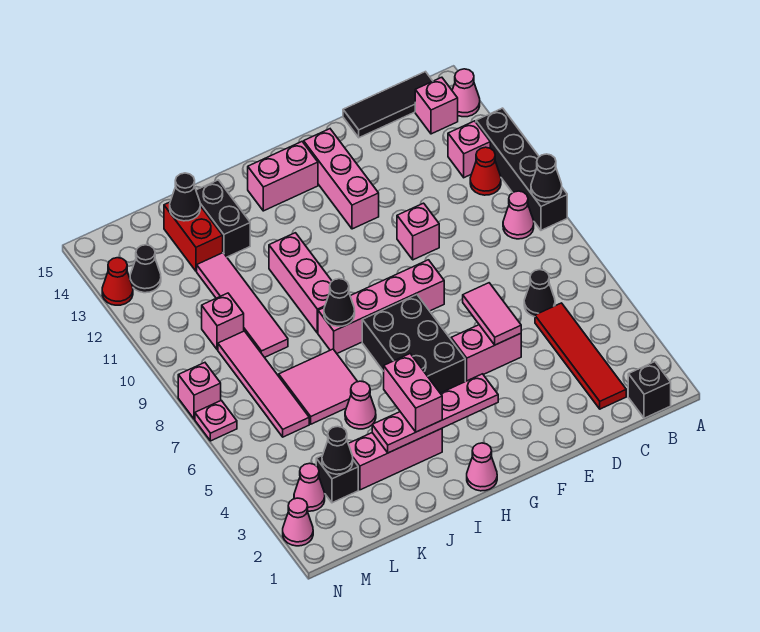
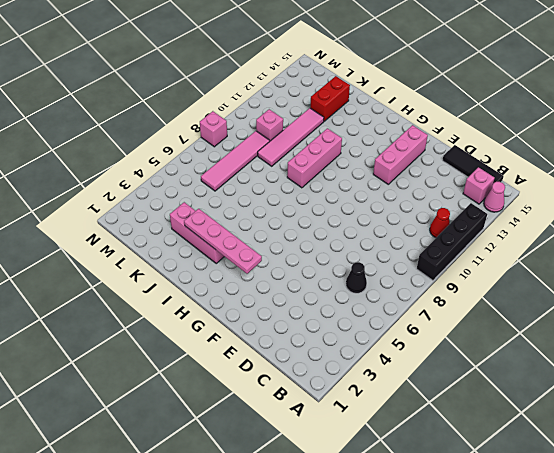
none -> black 1x1 brick [628,362,671,418]
none -> pink 1x1 cone [503,191,534,239]
none -> pink 1x1 brick [448,121,490,178]
none -> red 1x4 tile [535,303,626,409]

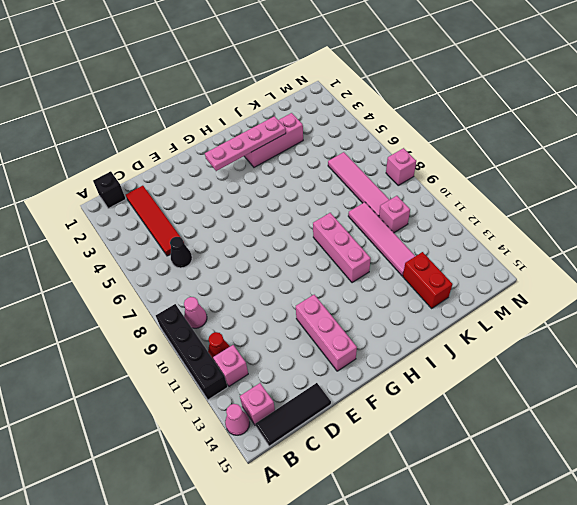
none -> pink 1x2 brick [451,325,521,381]
none -> pink 1x1 brick [397,203,439,260]
none -> pink 1x4 brick [318,260,444,353]
none -> black 2x3 brick [362,295,465,393]

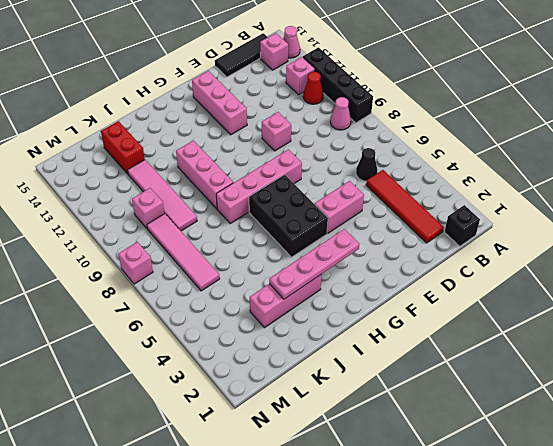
none -> pink 1x2 brick [248,142,318,211]
none -> pink 1x1 cone [467,443,497,491]
none -> pink 1x1 cone [345,381,376,429]
none -> pink 2x2 tile [279,349,358,424]

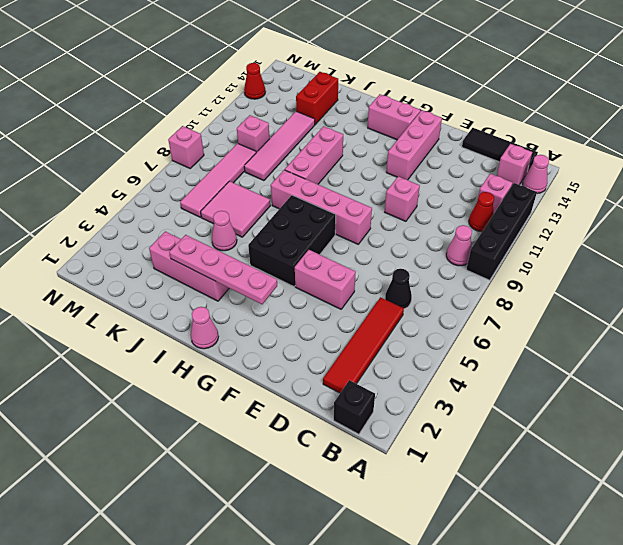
none -> black 1x2 brick [196,180,250,257]
none -> black 1x1 brick [316,456,358,503]
none -> pink 1x1 cone [294,463,325,511]
none -> black 1x1 cone [130,245,161,293]

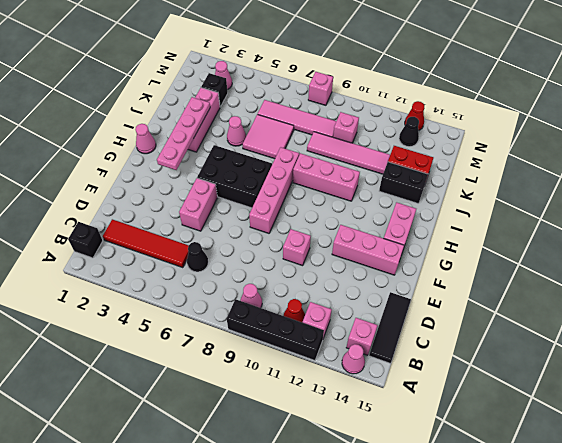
none -> pink 1x1 cone [283,498,313,546]
none -> pink 1x1 plate [195,400,237,441]
none -> black 1x1 cone [531,154,562,202]
none -> pink 1x2 tile [463,283,521,345]

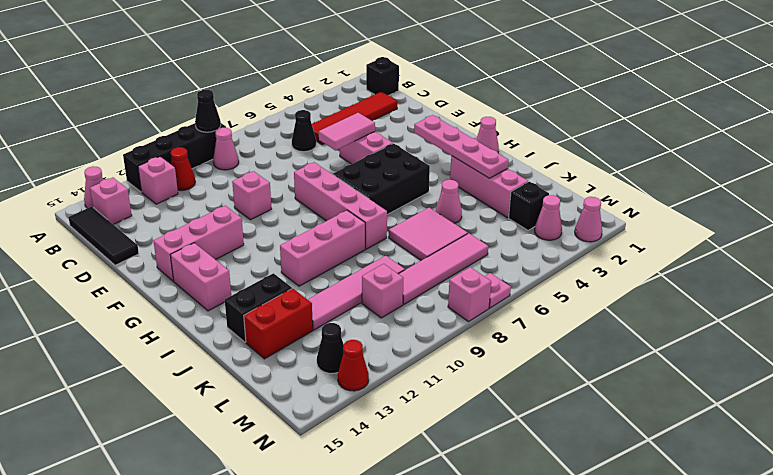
none -> black 1x1 cone [324,279,355,326]
none -> black 1x1 cone [170,173,200,221]
none -> black 1x1 cone [322,426,353,474]
none -> pink 1x2 brick [384,354,442,432]

